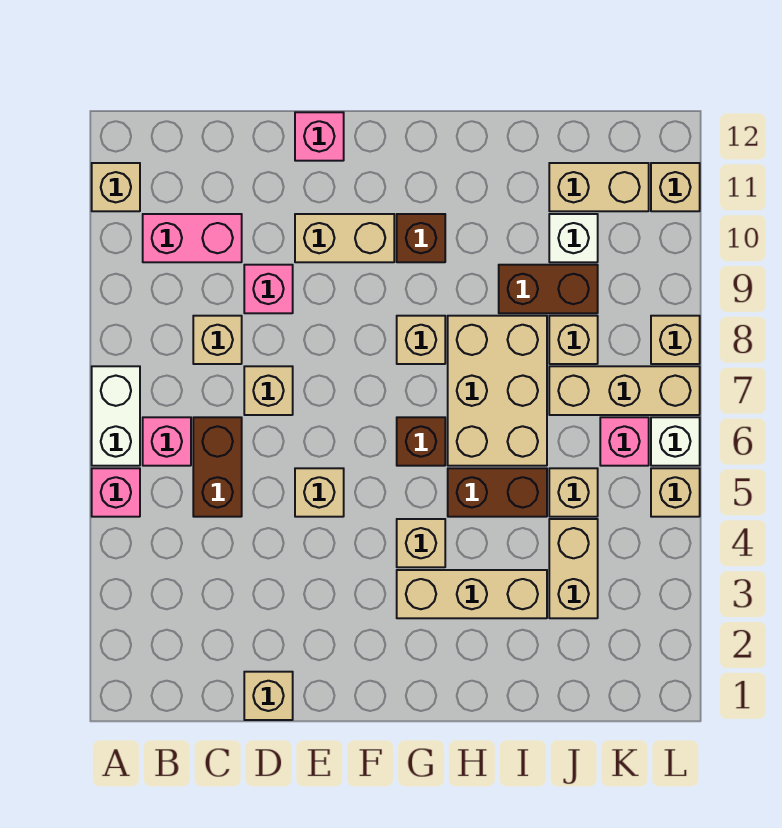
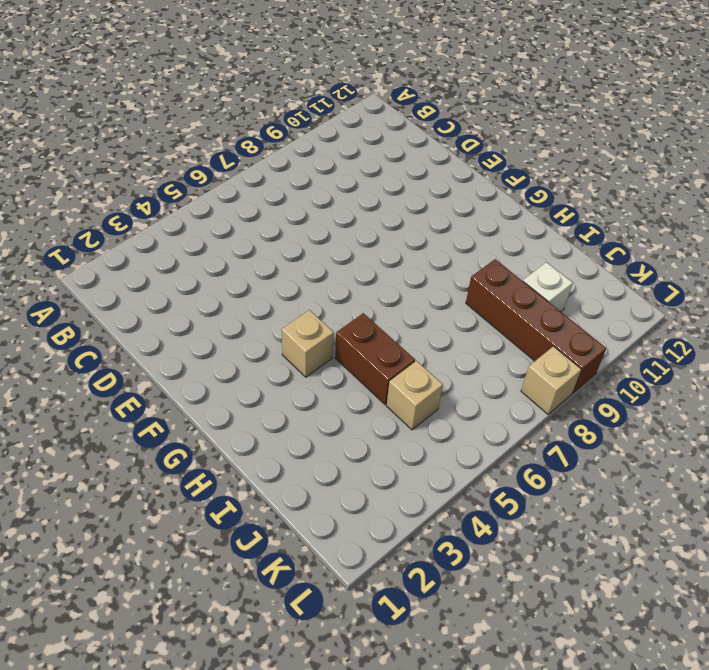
brown 1x4 brick [466,259,606,393] -> brown 1x2 brick [499,265,598,313]
none -> pink 1x1 brick [92,468,140,517]
none -> white 1x2 brick [92,366,140,466]
none -> tan 1x1 brick [92,163,140,211]
none -> pink 1x1 brick [143,417,191,466]

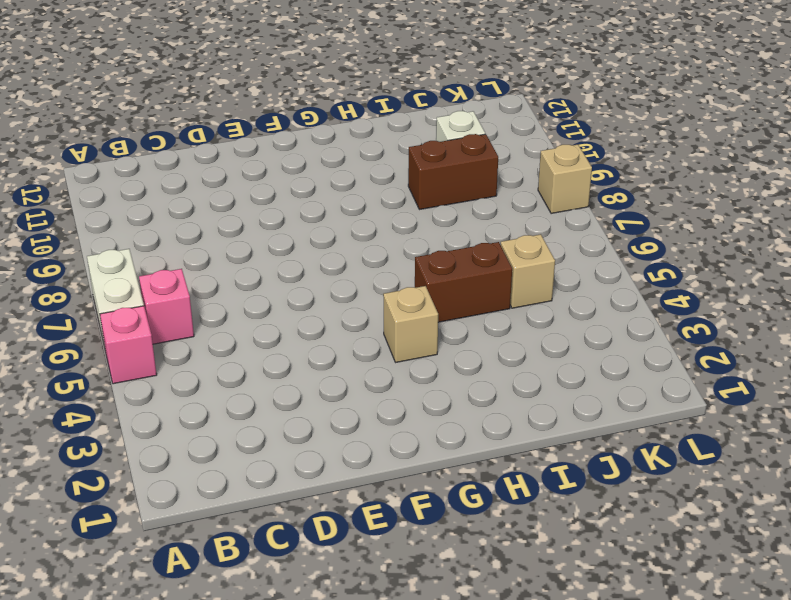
none -> tan 1x1 brick [92,163,140,211]
none -> pink 1x2 brick [143,214,242,262]
none -> brown 1x2 brick [193,417,242,517]
none -> tan 1x1 brick [193,316,242,364]

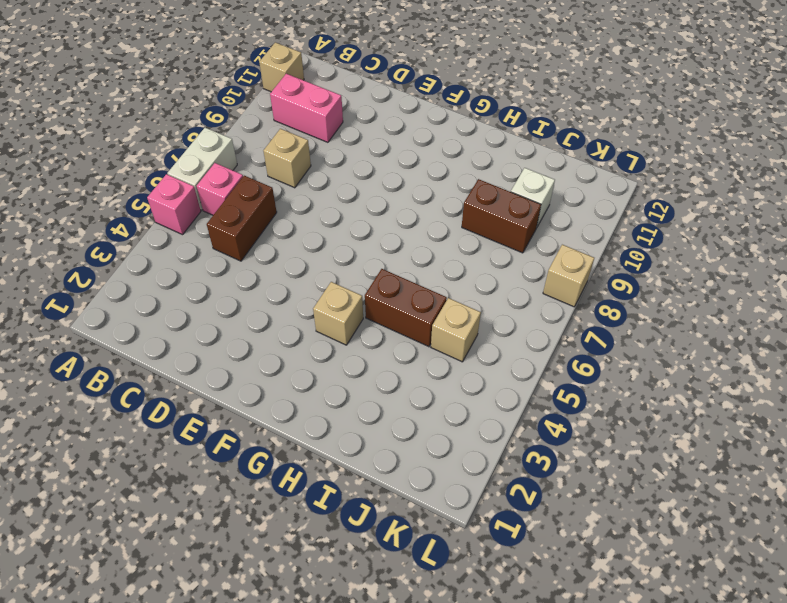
none -> tan 1x1 brick [244,672,293,720]
none -> tan 1x1 brick [244,366,293,415]
none -> pink 1x1 brick [244,265,293,313]
none -> tan 1x1 brick [295,468,344,517]

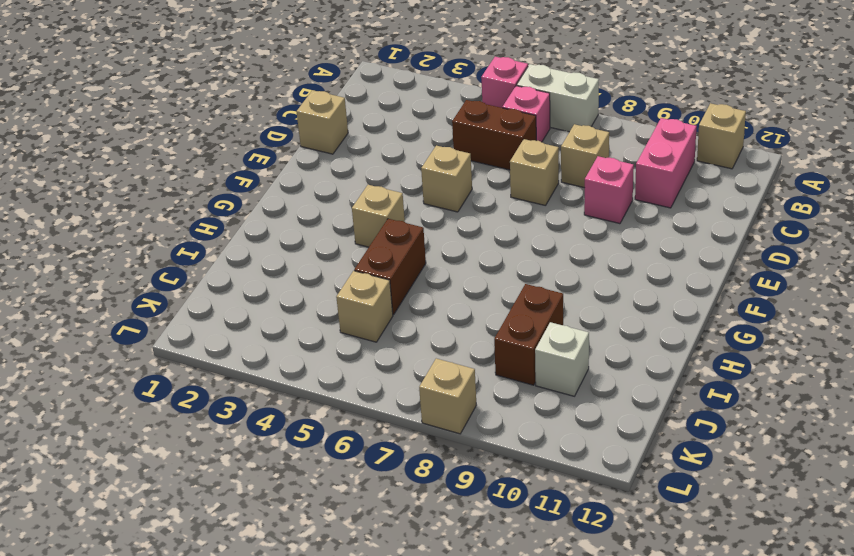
none -> tan 1x2 brick [295,214,394,262]
none -> pink 1x1 brick [295,112,344,161]
none -> tan 1x3 brick [397,570,547,618]
none -> brown 1x1 brick [397,417,445,466]

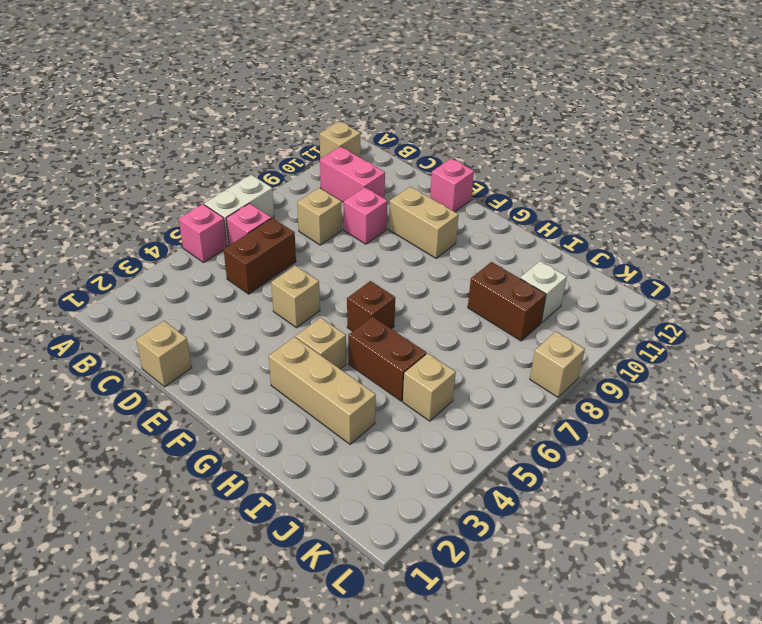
none -> tan 1x1 brick [244,366,293,415]
none -> tan 1x1 brick [397,316,445,364]
none -> brown 1x1 brick [397,214,445,262]
none -> tan 2x3 brick [448,316,547,466]

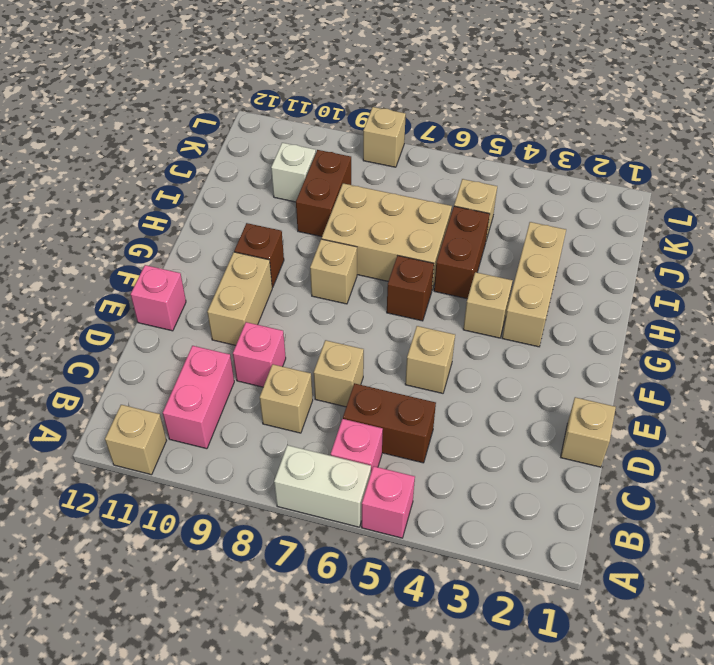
none -> tan 1x2 brick [549,519,598,618]
none -> tan 1x3 brick [549,366,700,415]
none -> tan 1x1 brick [549,316,598,364]
none -> tan 1x2 brick [549,163,649,211]

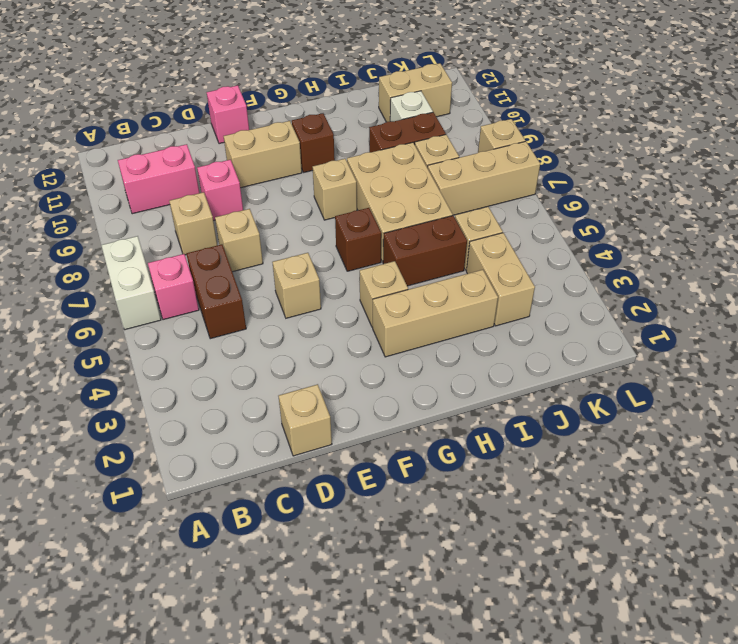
none -> pink 1x1 brick [92,468,140,517]
none -> tan 1x1 brick [92,163,140,211]
none -> pink 1x1 brick [600,417,649,466]
none -> tan 1x1 brick [651,468,700,517]

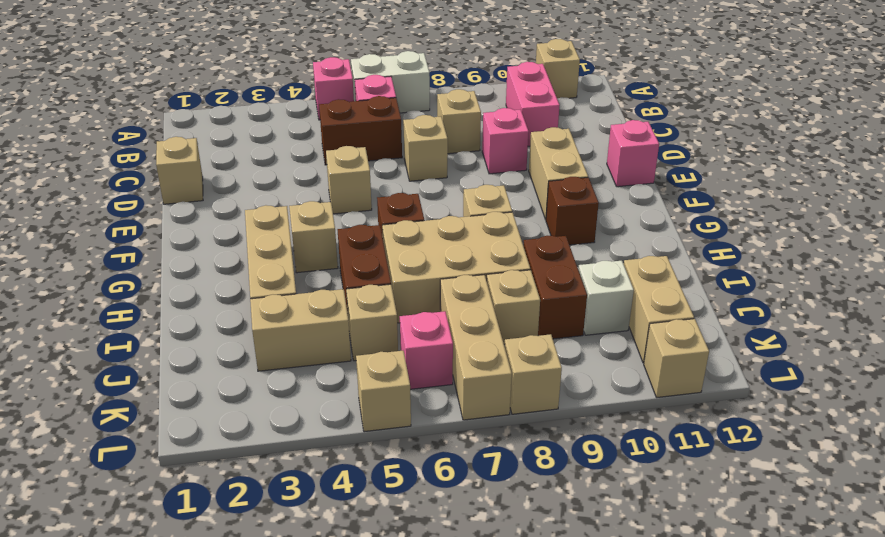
none -> white 1x1 brick [651,417,700,466]

